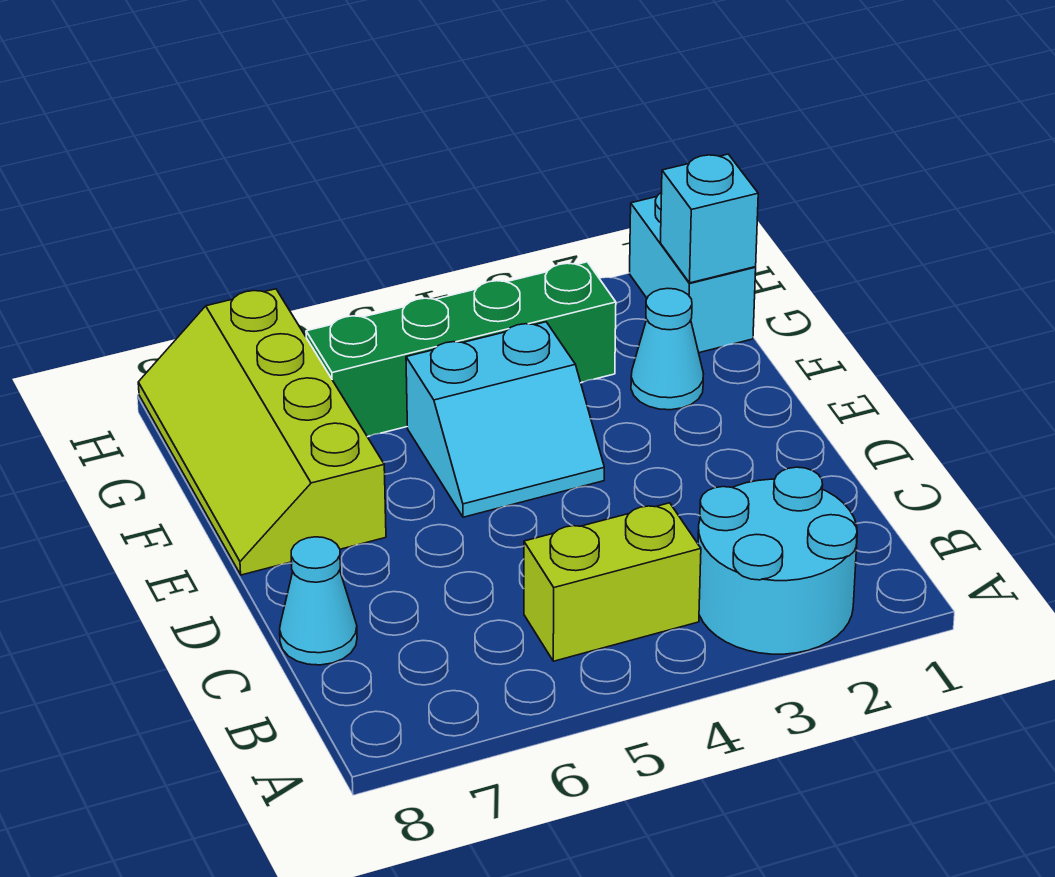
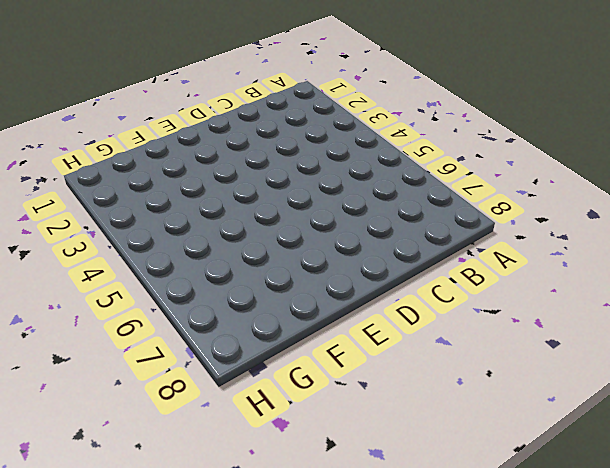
none -> cyan 2x2 round brick [698,467,857,654]
none -> lime 1x2 brick [524,503,701,661]

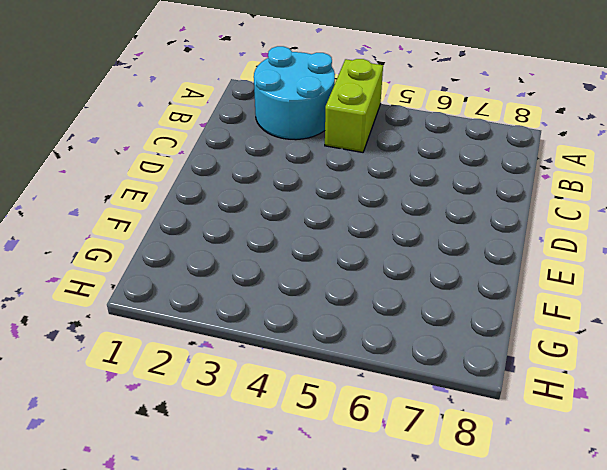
lime 1x2 brick [325,59,383,152] -> lime 1x2 brick turned to [524,503,701,661]
none -> cyan 1x1 cone [280,537,357,665]
none -> cyan 2x2 slope [406,322,604,517]

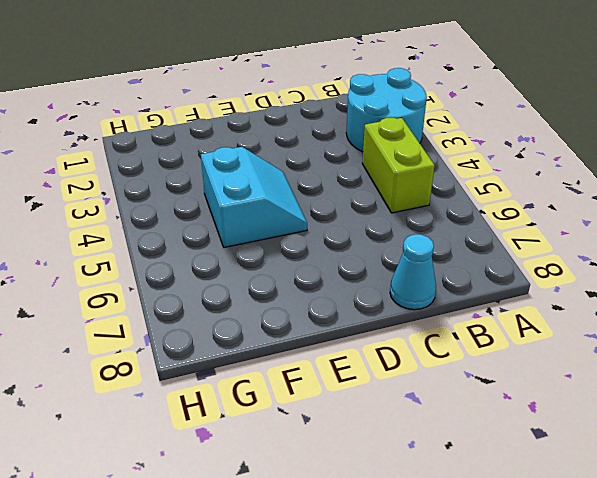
none -> lime 2x4 slope [138,289,386,575]
none -> cyan 1x1 cone [631,288,703,410]

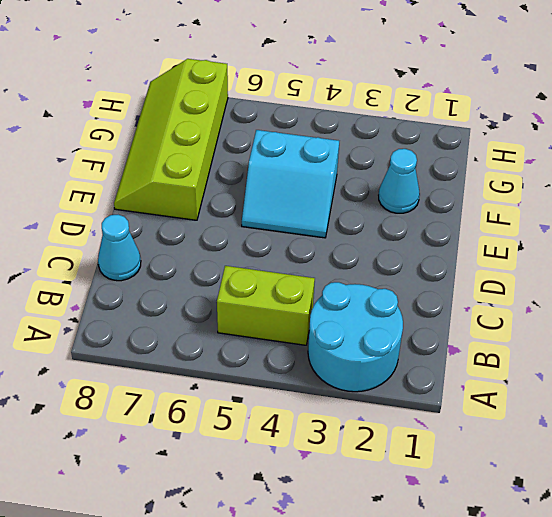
none -> cyan 1x2 brick [630,192,756,353]
none -> green 1x4 brick [306,262,616,437]

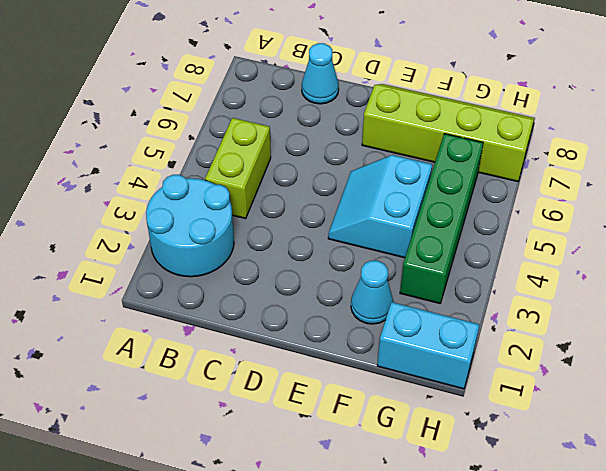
none -> cyan 1x1 brick [660,154,758,283]

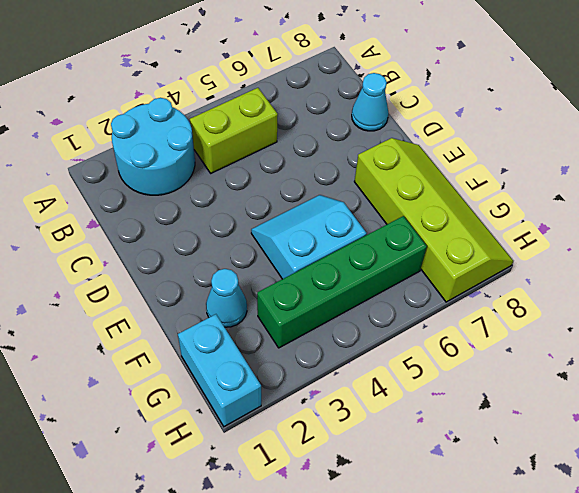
none -> cyan 1x1 brick [660,154,758,283]

